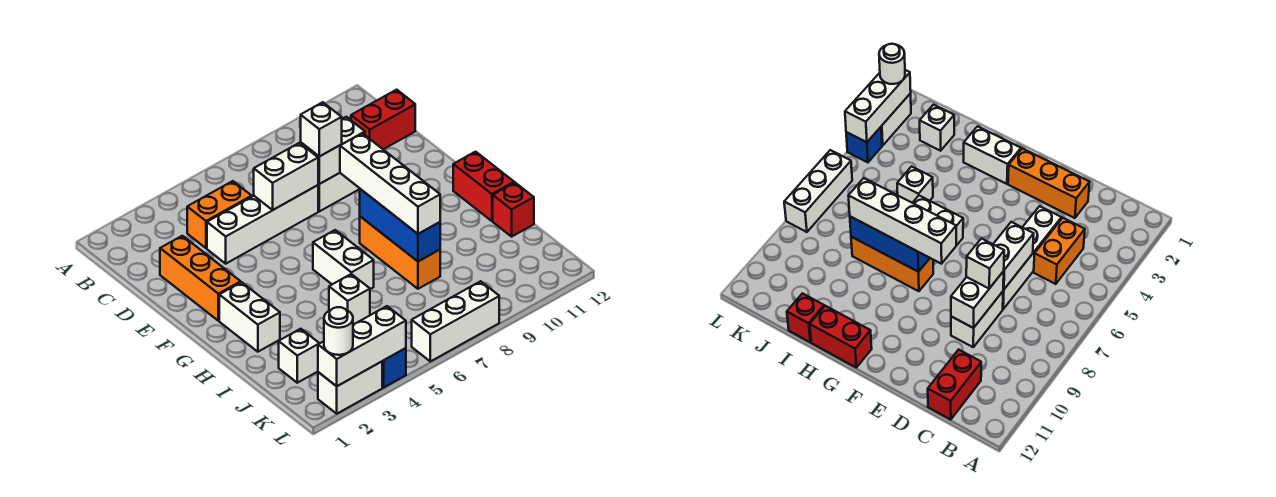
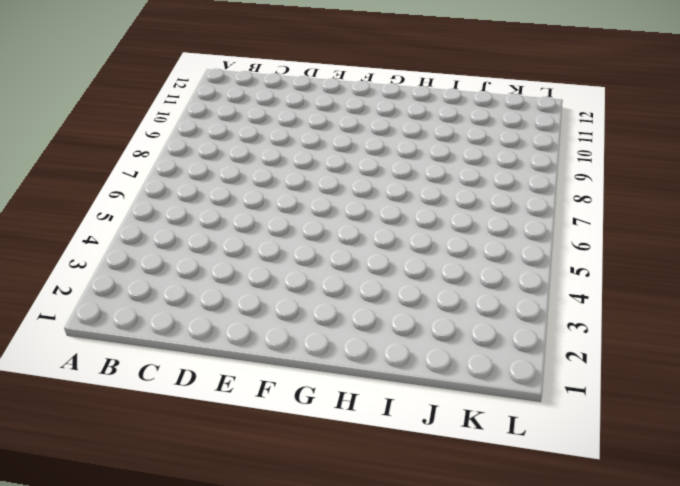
none -> orange 1x2 brick [187,181,252,248]
none -> red 1x2 brick [351,90,415,149]
none -> orange 1x3 brick [160,236,241,321]

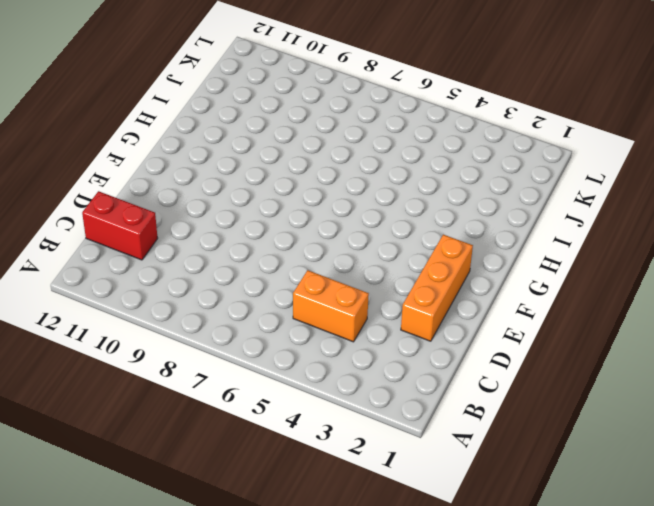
none -> white 1x4 brick [207,185,318,264]
none -> white 1x2 brick [318,173,360,211]
none -> white 1x2 brick [219,282,280,352]

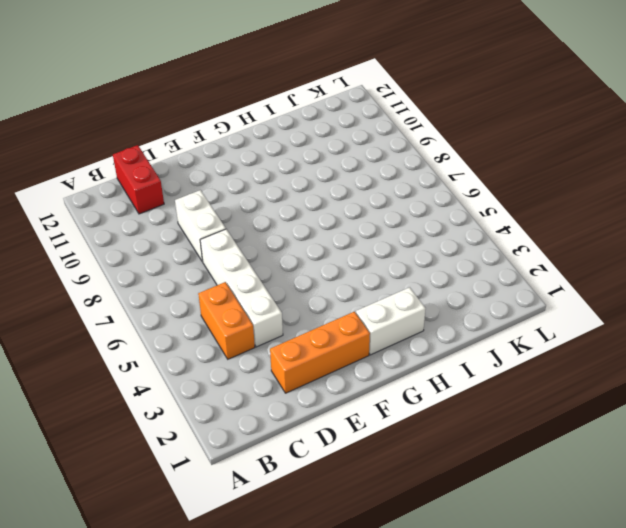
none -> white 1x2 brick [313,230,374,289]
none -> orange 1x3 brick [360,217,440,289]
none -> red 1x2 brick [453,152,514,221]

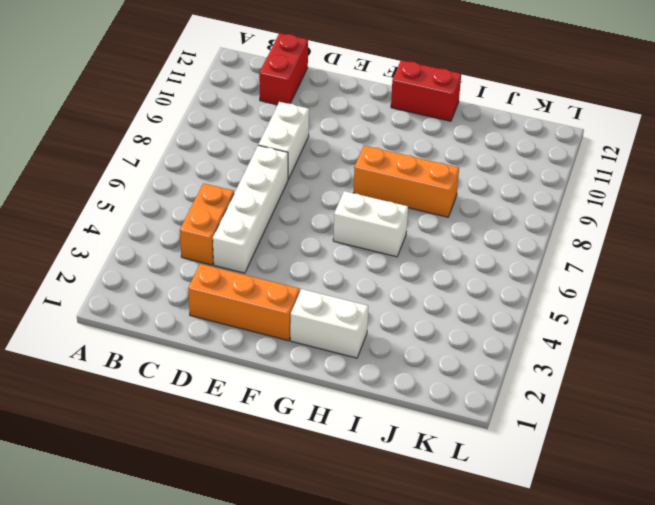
none -> white 1x1 brick [329,274,370,325]
none -> red 1x1 brick [493,183,534,237]
none -> white 1x1 brick [279,329,319,383]

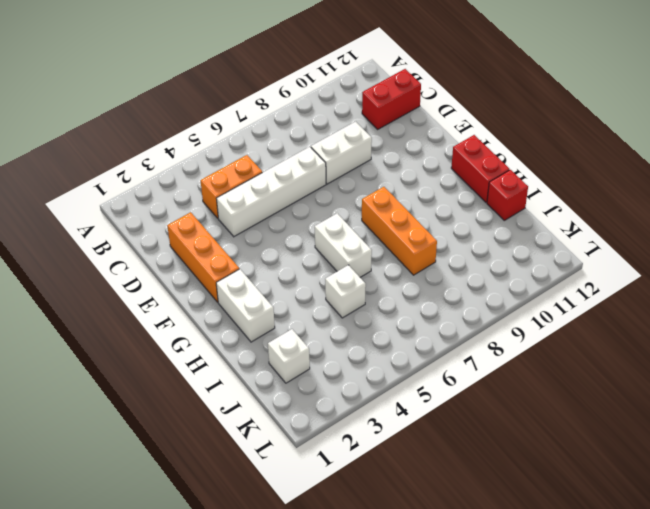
none -> white 1x2 brick [318,362,382,414]
none -> blue 1x1 brick [382,348,406,388]
none -> white 1x3 brick [412,281,499,361]

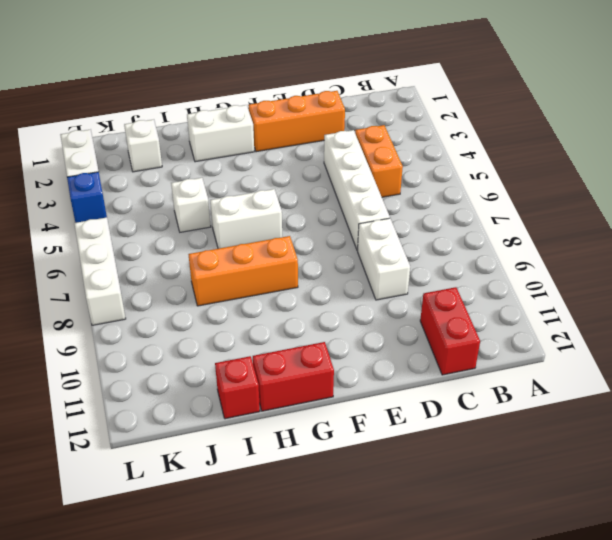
none -> white 1x2 brick [254,143,318,210]
none -> white 1x2 brick [301,117,365,184]
none -> blue 1x3 brick [360,189,440,261]

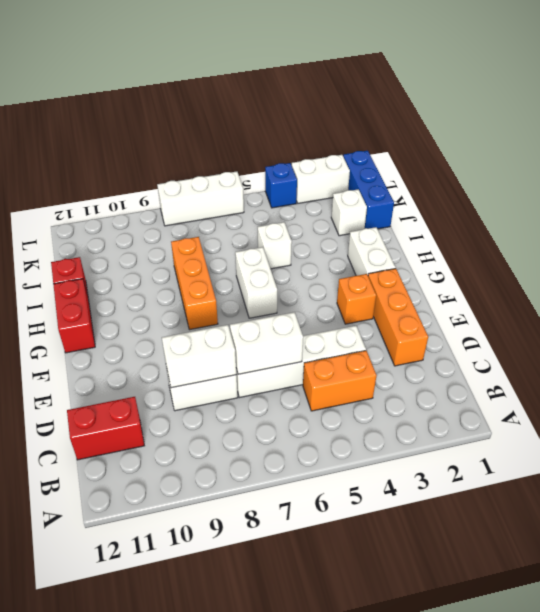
orange 1x1 brick [337,274,376,324] -> none
blue 1x3 brick [343,151,394,229] -> blue 1x3 brick moved to [360,189,440,261]
none -> white 1x3 brick [318,306,406,386]
none -> white 1x1 brick [301,102,342,156]
none -> white 1x4 brick [340,133,440,234]

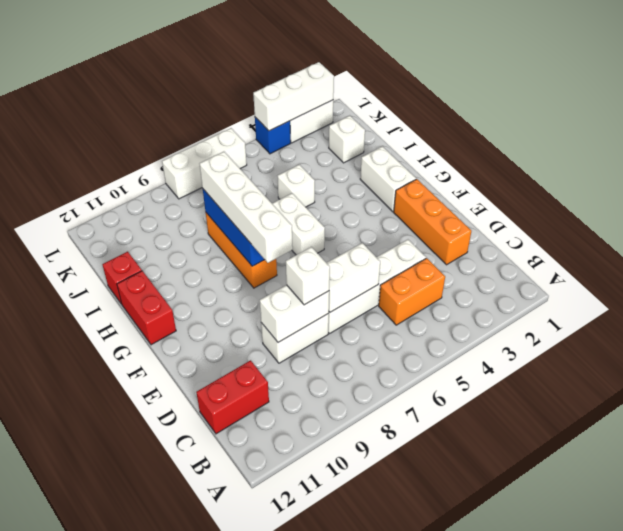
none -> white 1x1 round brick [324,307,353,355]

